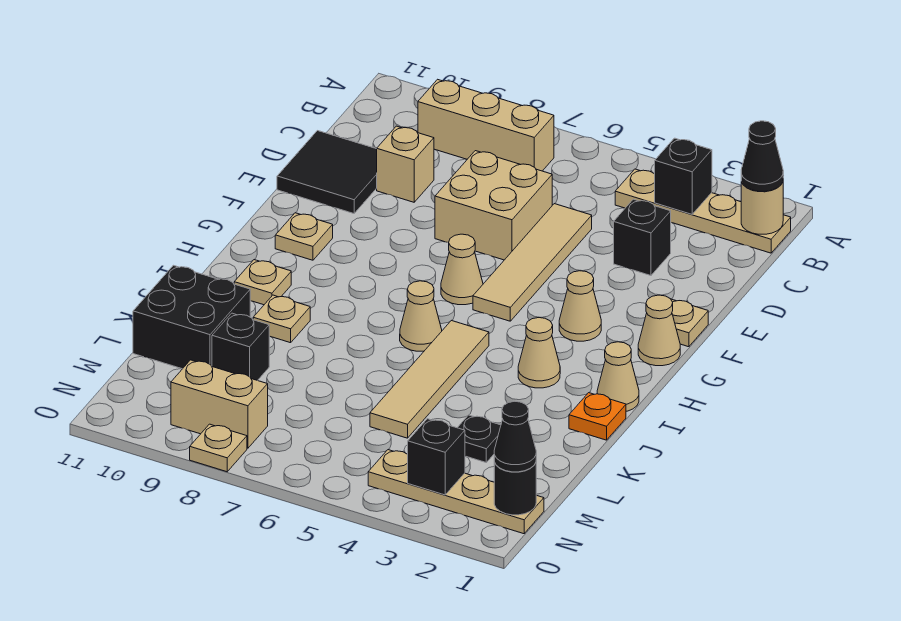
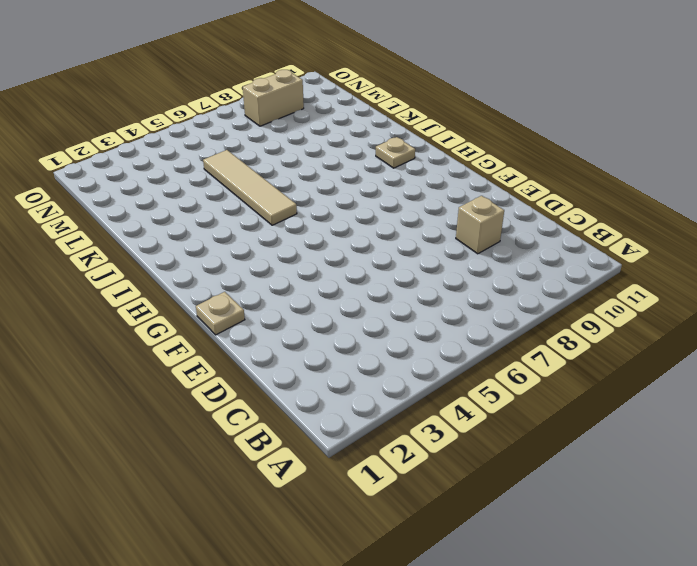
none -> tan 1x4 plate [615,169,791,253]
none -> tan 1x3 brick [418,79,554,171]
none -> black 1x1 brick [614,199,671,276]
none -> tan 1x4 tile [473,204,592,321]

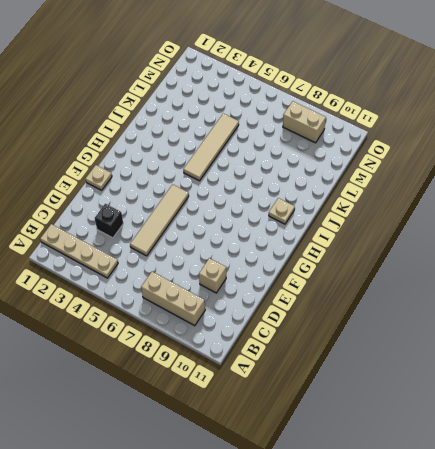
none -> tan 2x2 brick [435,151,552,260]
none -> black 2x2 tile [277,131,377,214]
none -> tan 1x1 cone [638,295,680,366]
none -> tan 1x1 cone [559,271,601,341]

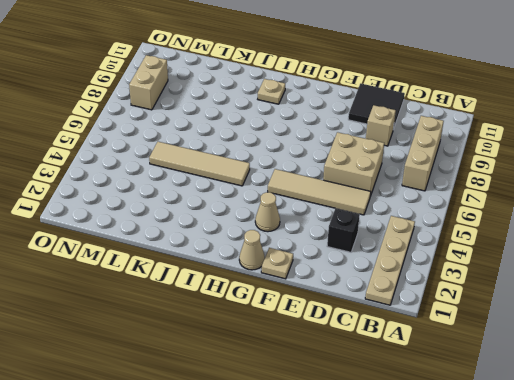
none -> tan 1x1 cone [441,234,483,305]
none -> tan 1x1 plate [275,213,333,260]
none -> tan 1x1 cone [597,342,639,411]
none -> tan 1x1 cone [518,318,560,388]

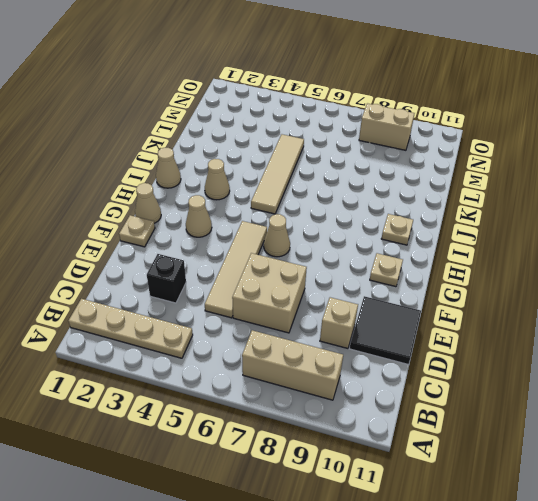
none -> tan 1x1 cone [400,281,442,351]
none -> orange 1x1 plate [569,393,626,440]
none -> tan 1x1 plate [253,295,310,343]
none -> black 2x2 brick [133,265,250,369]

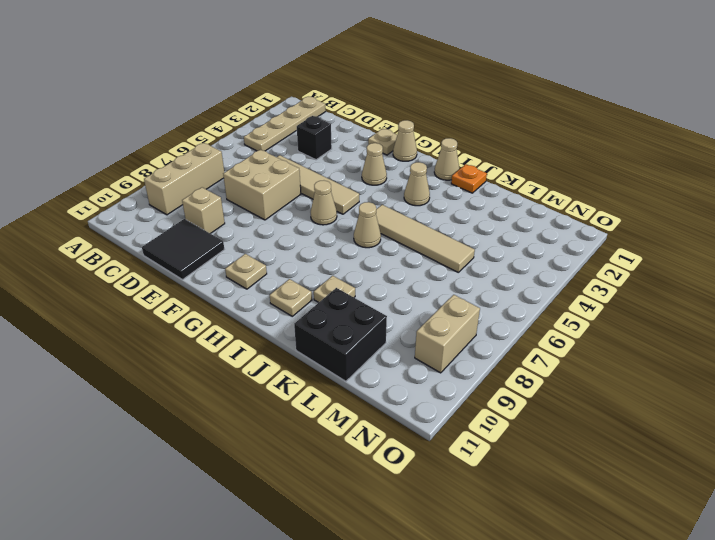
none -> black 1x1 plate [457,415,501,462]
none -> black 1x1 brick [212,313,269,381]
none -> tan 1x4 plate [368,450,544,534]
none -> tan 1x1 plate [190,424,247,472]

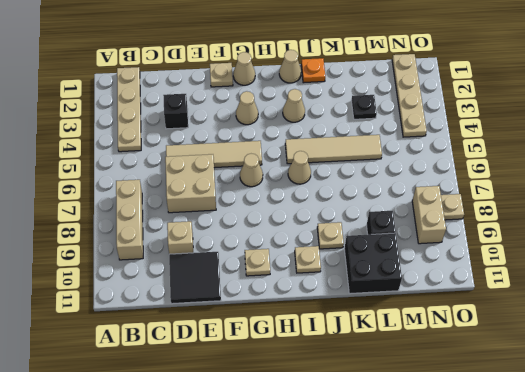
none -> tan 1x1 round brick [741,182,783,234]
none -> black 1x1 brick [655,138,712,214]
none -> black 1x1 round brick [494,462,536,515]
none -> black 1x1 brick [408,419,465,495]

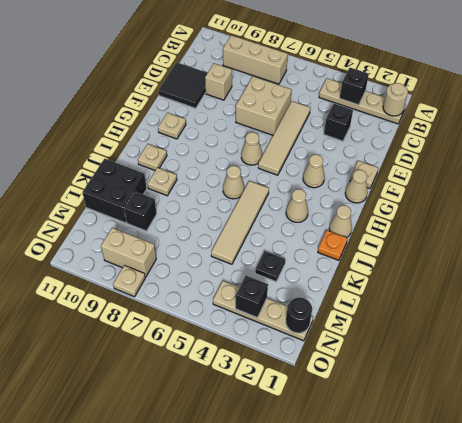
none -> black 1x1 cone [741,121,783,191]
none -> black 1x1 cone [494,401,536,472]

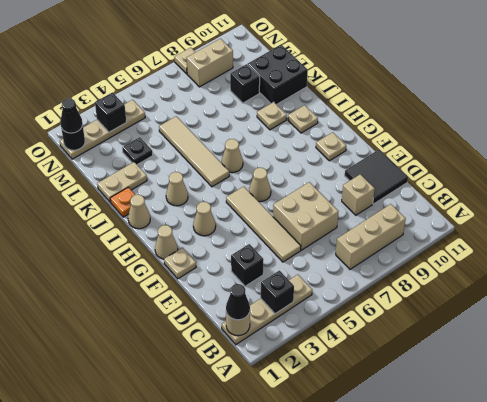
tan 1x2 plate [97,162,147,202] -> none

